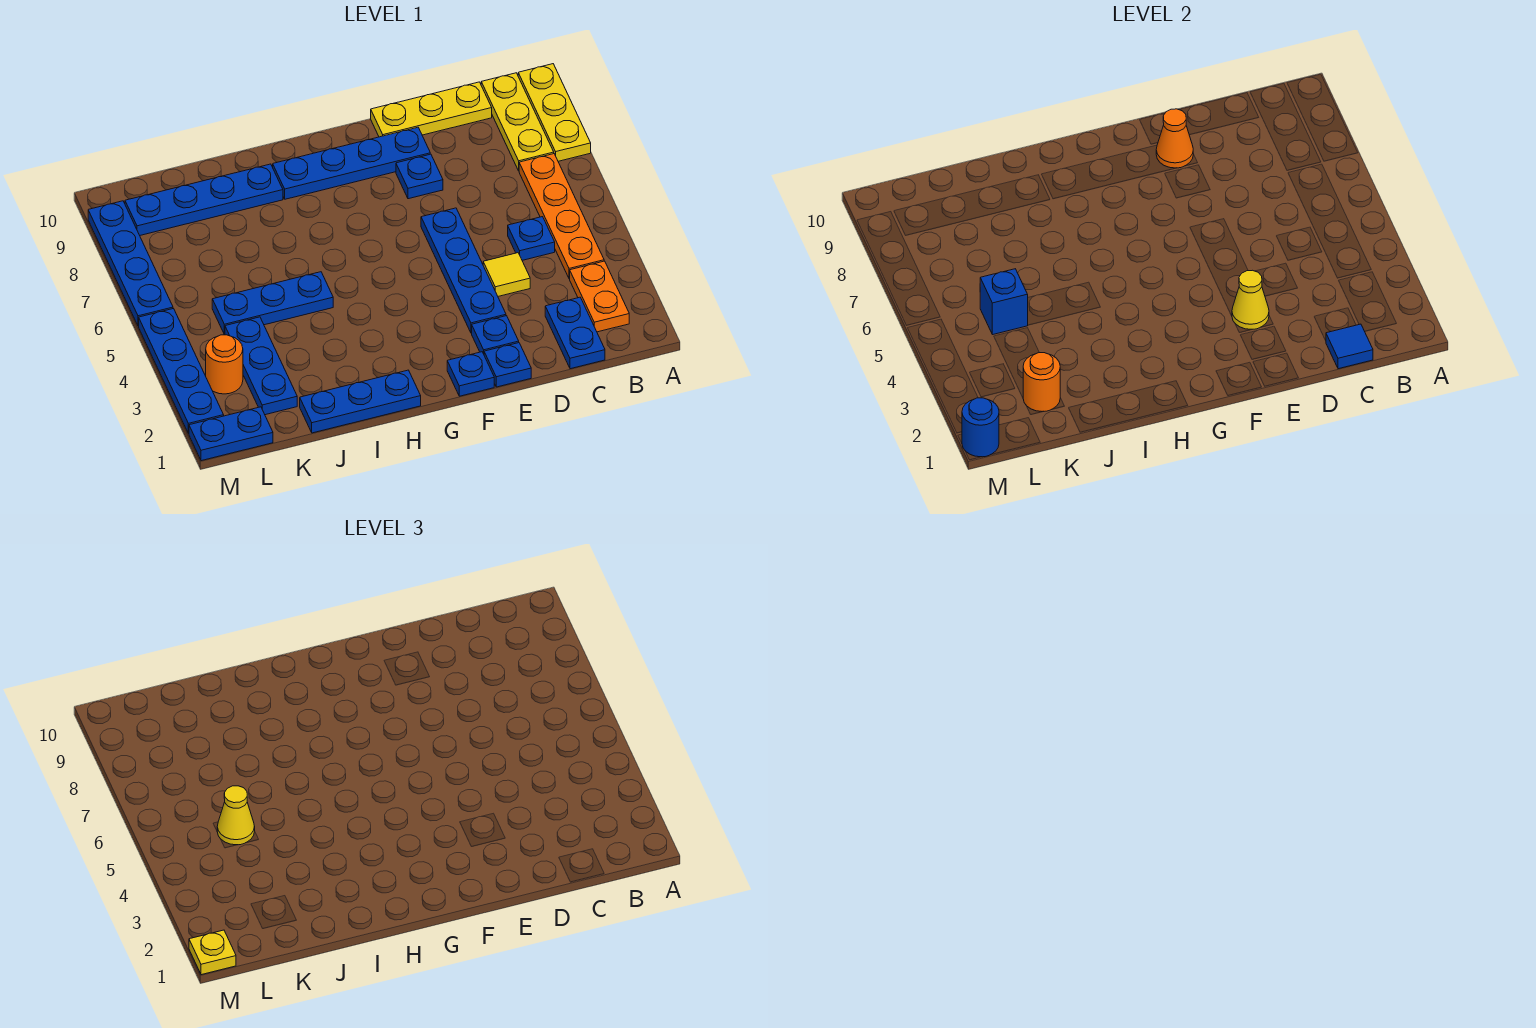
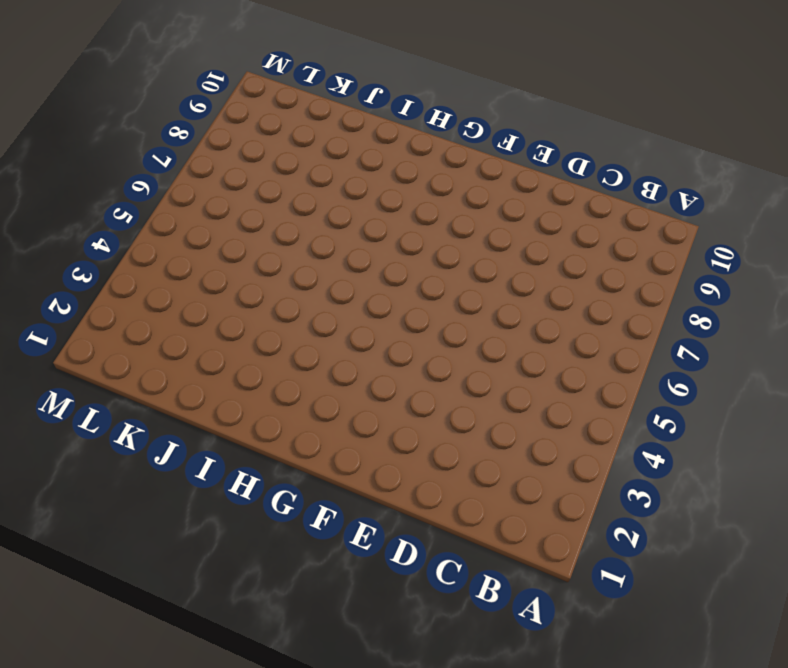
none -> yellow 1x3 plate [518,64,591,161]
none -> orange 1x2 plate [570,261,629,332]
none -> orange 1x4 plate [519,154,604,279]
none -> yellow 1x3 plate [481,73,554,171]

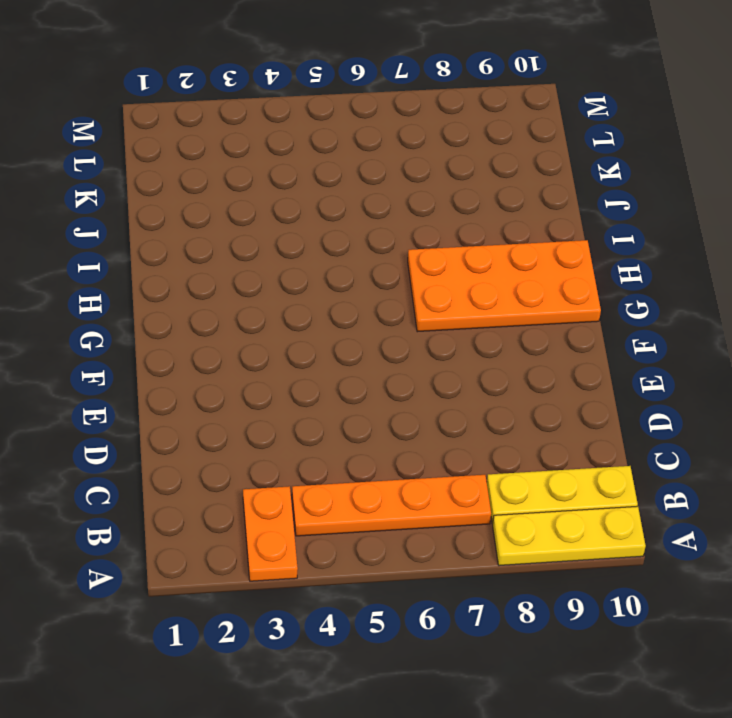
orange 1x2 plate [243,486,298,581] -> orange 1x2 plate turned to [570,261,629,332]
orange 2x4 plate [408,240,601,332] -> blue 1x4 plate [273,127,430,199]
none -> blue 1x2 plate [545,297,605,369]
none -> blue 1x1 plate [508,217,555,260]
none -> yellow 1x3 plate [371,82,492,137]
none -> yellow 1x1 tile [483,253,530,296]

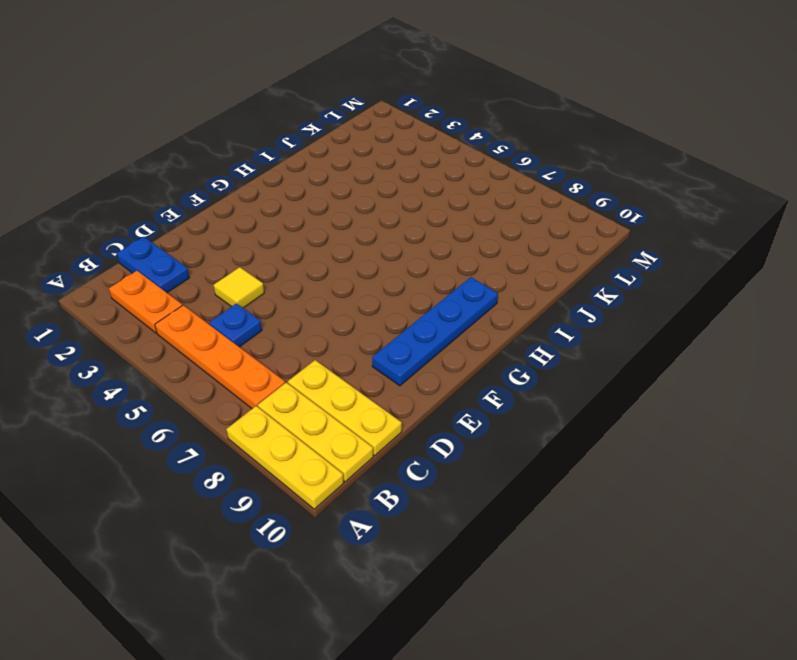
yellow 1x3 plate [288,360,402,456] -> yellow 1x3 plate turned to [371,82,492,137]
none -> blue 1x1 plate [484,343,531,387]
none -> blue 1x1 plate [472,316,519,354]
none -> blue 1x4 plate [421,208,506,333]
none -> blue 1x1 plate [396,154,443,199]

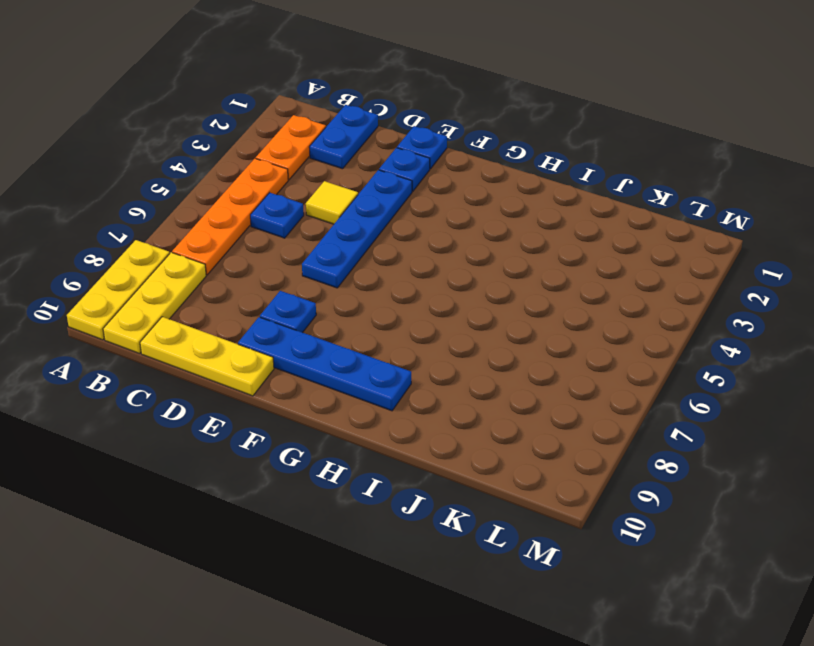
none -> blue 1x1 plate [447,352,494,396]
none -> blue 1x3 plate [300,370,421,433]
none -> blue 1x3 plate [212,272,333,335]
none -> blue 1x4 plate [125,164,283,235]

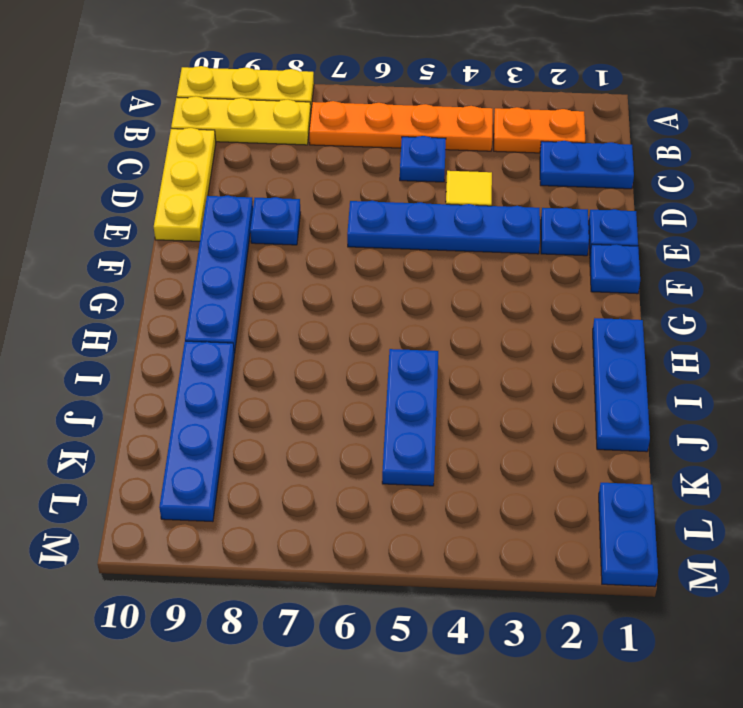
none -> blue 1x3 plate [225,317,297,415]
none -> orange 1x1 round brick [206,335,243,394]
none -> blue 1x4 plate [139,309,224,434]
none -> blue 1x4 plate [88,201,173,326]

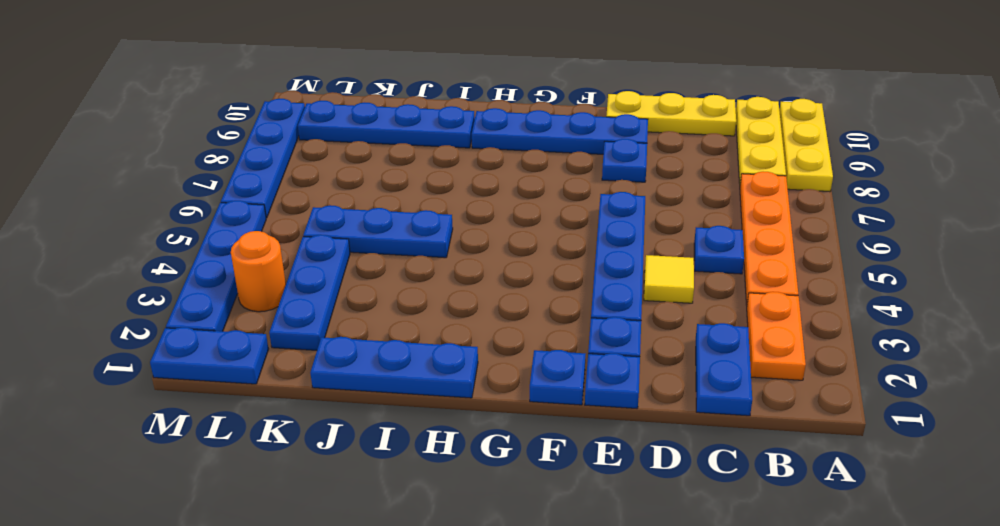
none -> blue 1x1 tile [1326,324,1373,369]
none -> yellow 1x1 cone [1232,270,1269,330]
none -> orange 1x1 cone [1156,109,1193,168]
none -> orange 1x1 round brick [1023,353,1060,412]

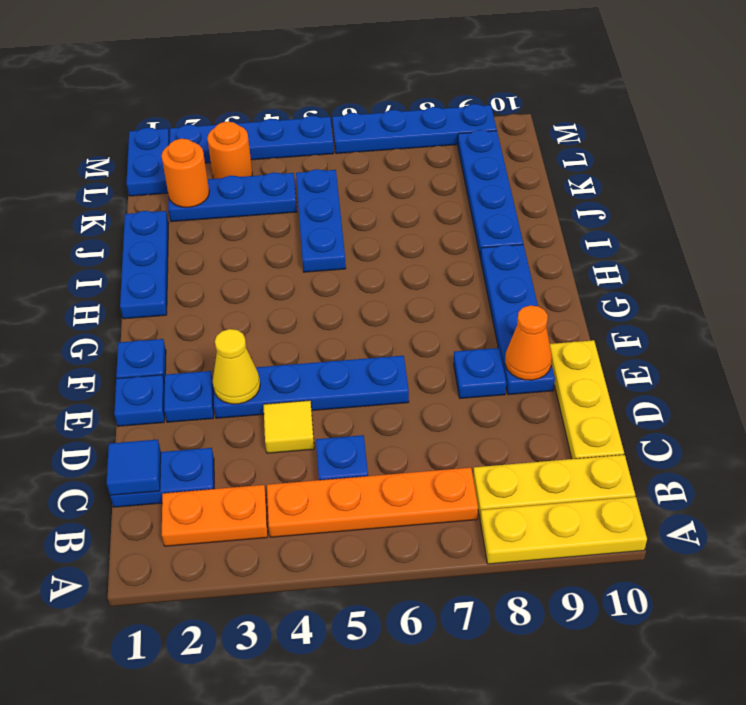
none -> blue 1x1 brick [980,269,1028,335]
none -> blue 1x1 round brick [962,398,999,457]
none -> yellow 1x1 cone [217,786,255,845]
none -> yellow 1x1 plate [189,930,236,975]

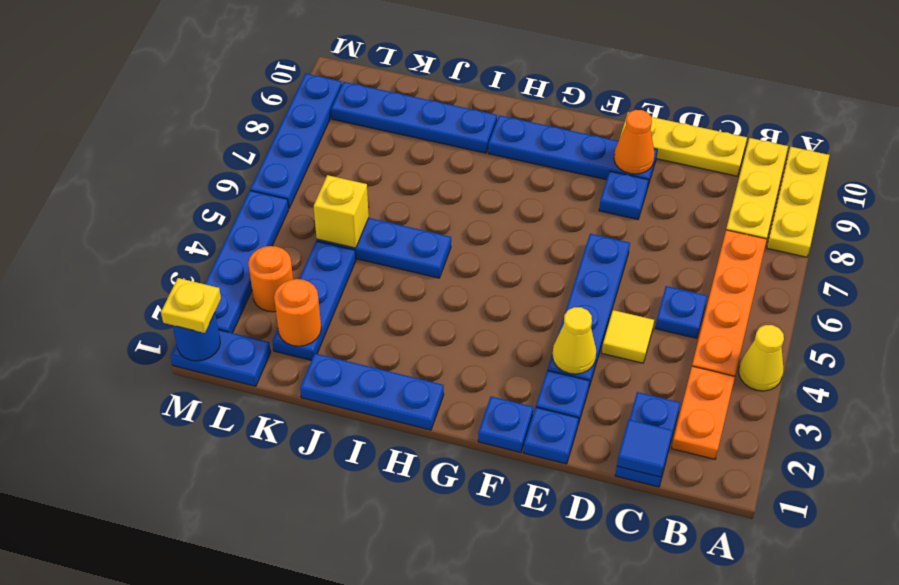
yellow 1x1 cone [739,325,784,391] -> yellow 1x1 cone moved to [217,786,255,845]
yellow 1x1 brick [314,175,369,248] -> blue 1x1 brick [980,269,1028,335]

